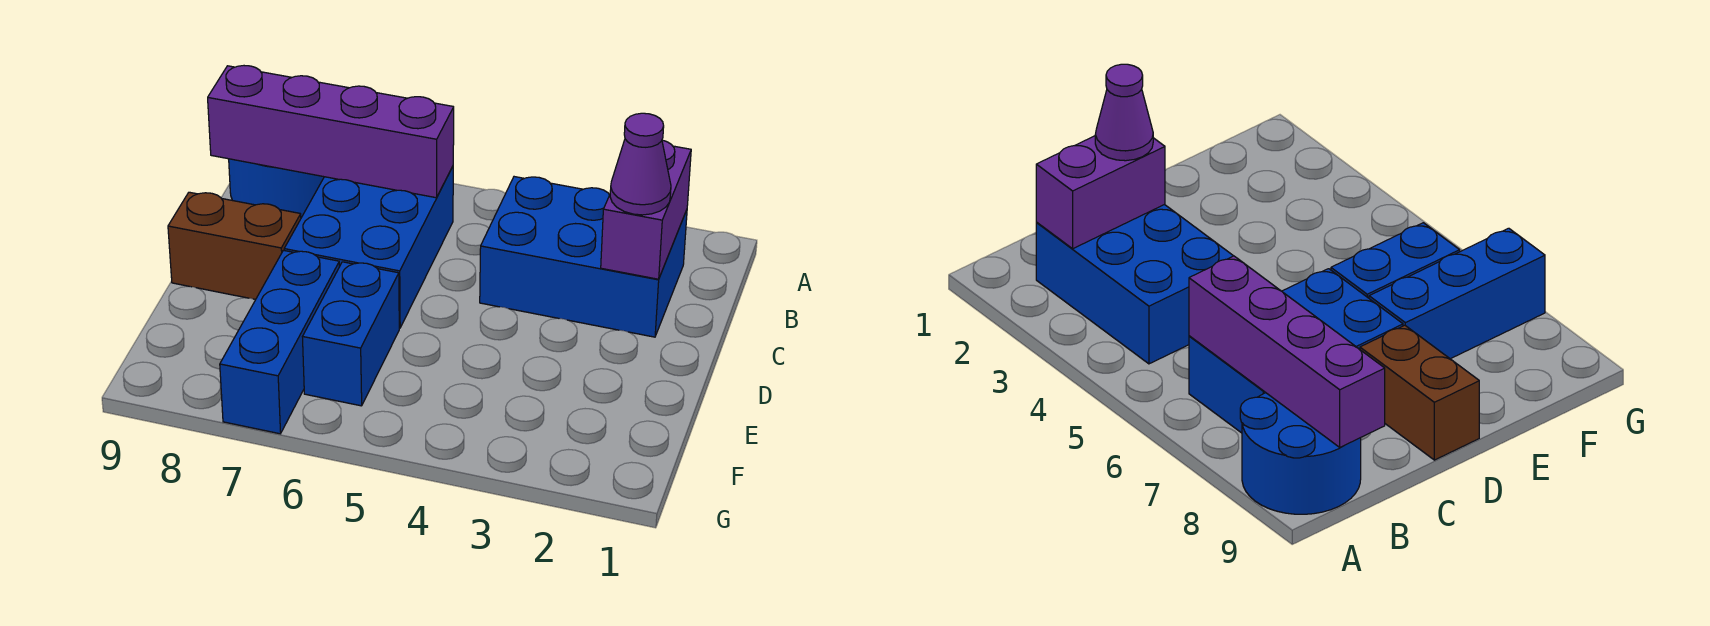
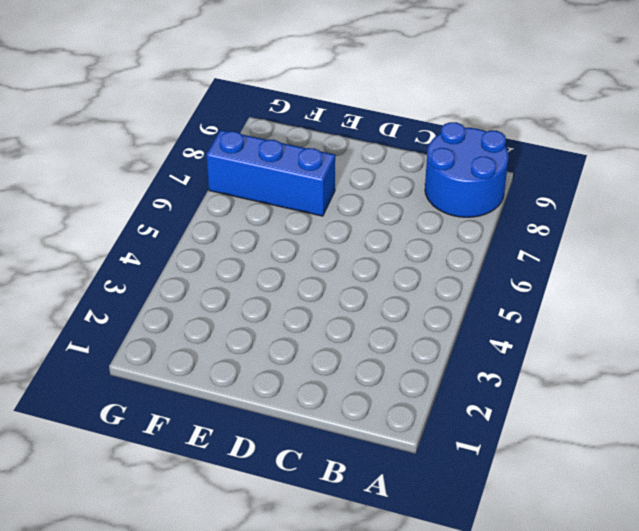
none -> blue 2x3 brick [480,177,687,337]
none -> blue 2x3 brick [284,167,453,328]

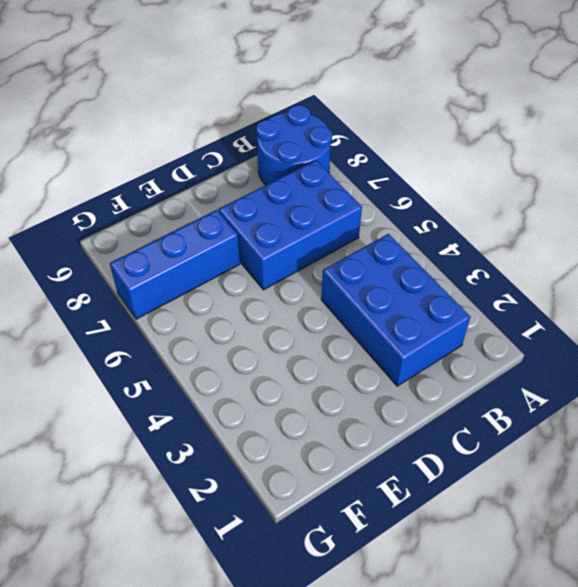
none -> brown 1x2 brick [168,192,301,300]
none -> blue 1x2 brick [303,262,399,406]

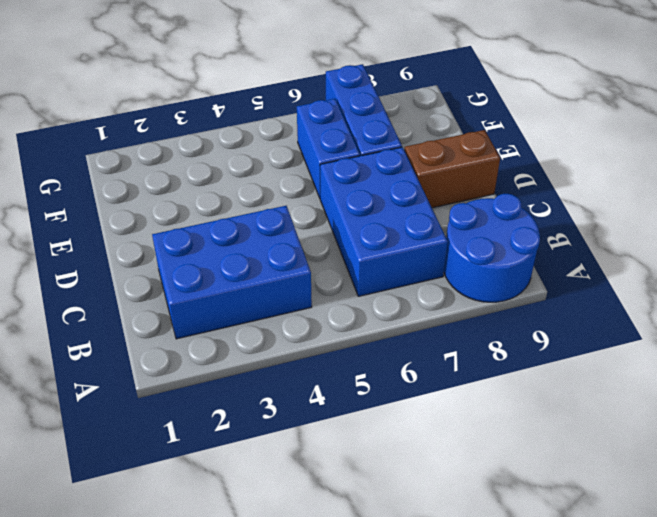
none -> purple 1x2 brick [601,140,691,279]
none -> purple 1x4 brick [208,66,454,198]

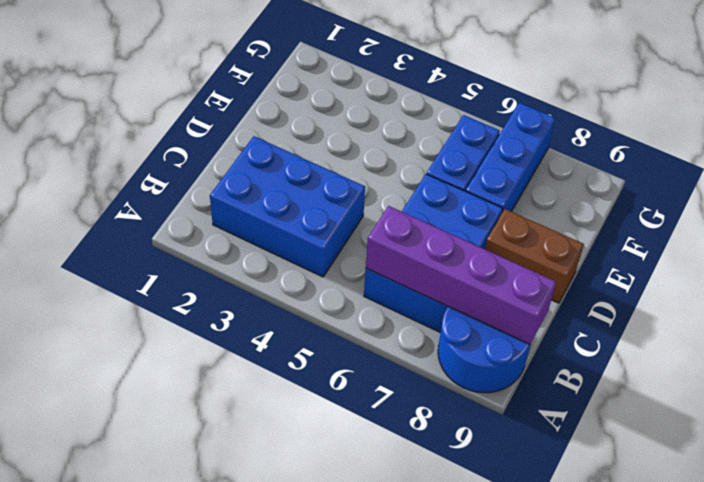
none -> purple 1x2 brick [601,140,691,279]
none -> purple 1x1 cone [610,113,671,215]

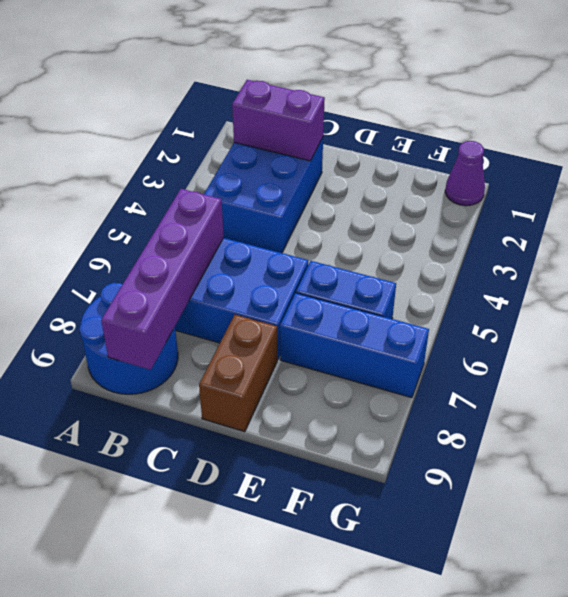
purple 1x1 cone [445,141,485,206] -> purple 1x1 cone moved to [610,113,671,215]

